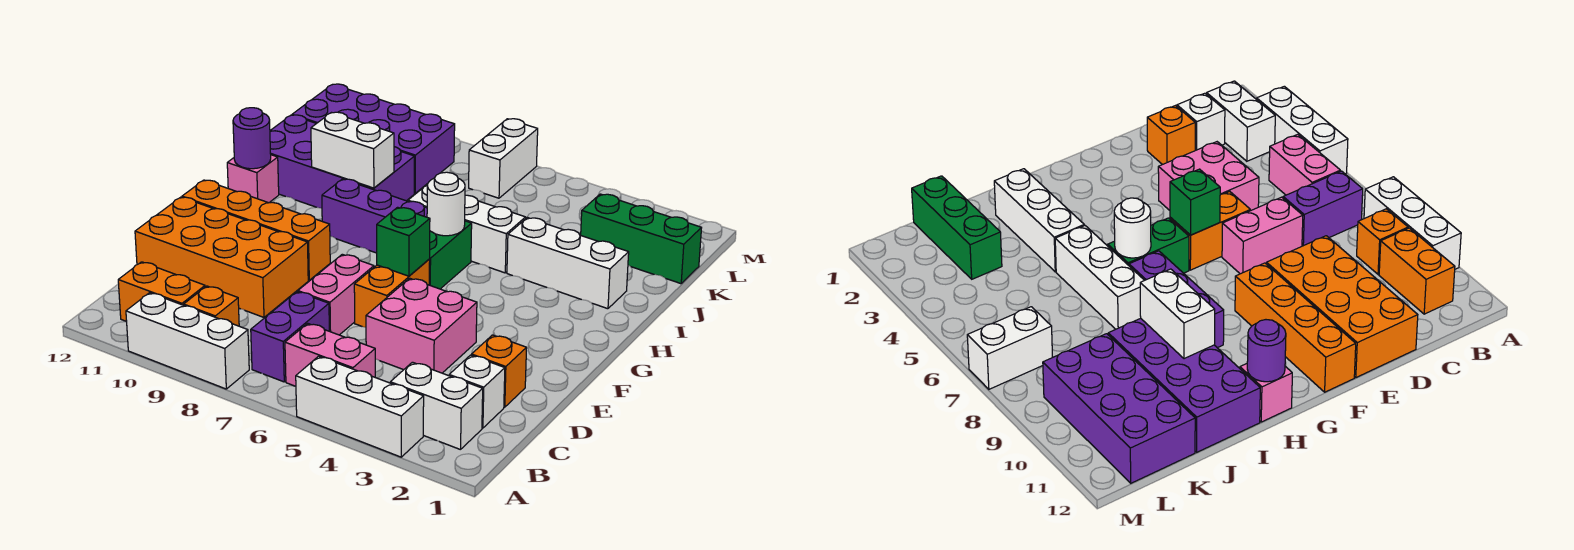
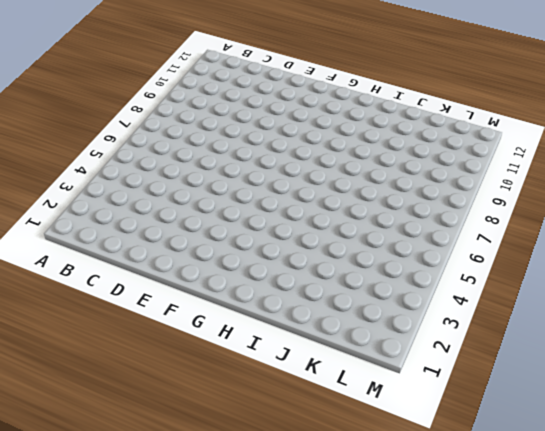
none -> white 1x3 brick [296,356,424,457]
none -> white 1x3 brick [126,293,249,389]
none -> white 1x2 brick [390,362,483,450]

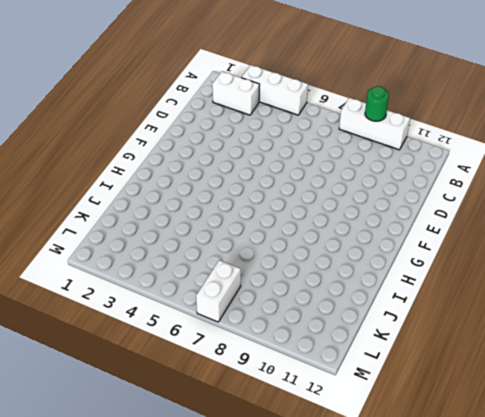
green 1x1 round brick [365,86,389,121] -> none
none -> pink 1x2 brick [285,323,375,386]
none -> purple 1x2 brick [251,292,329,382]
none -> orange 1x1 brick [184,286,239,326]

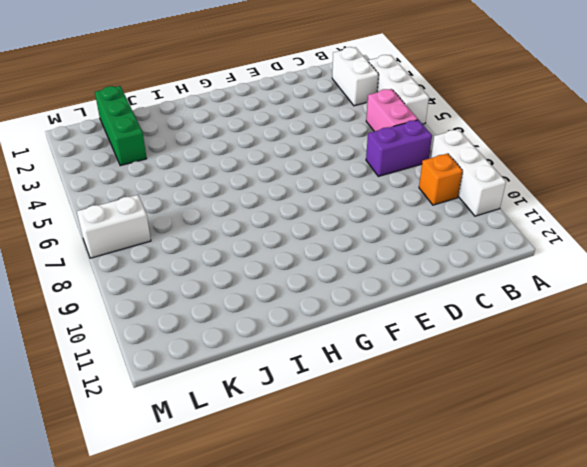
none -> orange 1x2 brick [118,262,205,322]
none -> white 1x1 brick [449,355,505,428]
none -> orange 1x1 brick [472,335,527,407]

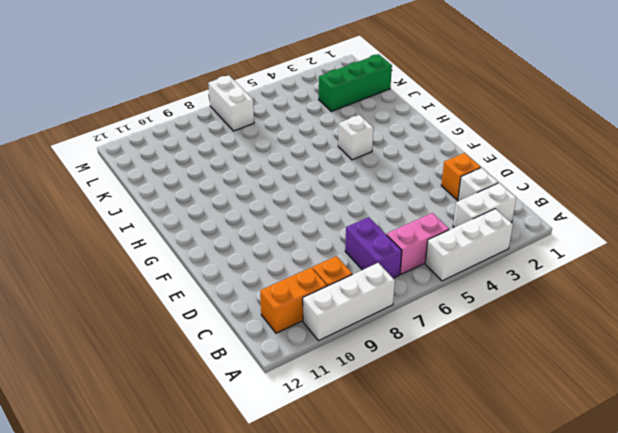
white 1x1 brick [338,115,373,160] -> none
none -> pink 2x2 brick [366,278,477,373]
none -> pink 1x2 brick [298,254,374,335]
none -> orange 2x4 brick [135,197,308,317]

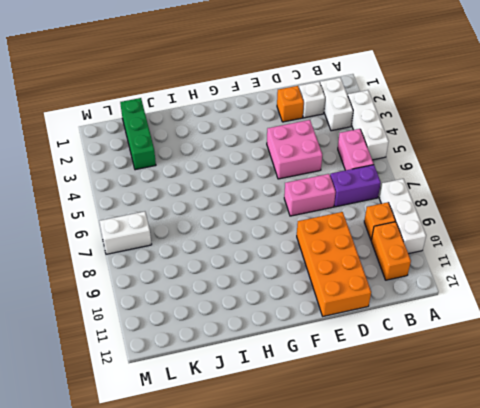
none -> orange 1x2 brick [354,259,430,327]
none -> orange 1x4 brick [182,180,330,280]
none -> green 1x2 brick [429,221,472,289]

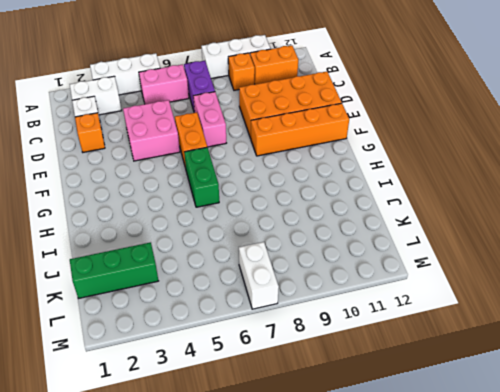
none -> purple 1x3 brick [322,179,427,253]
none -> pink 1x1 brick [227,155,279,203]
none -> white 1x3 brick [507,218,629,309]

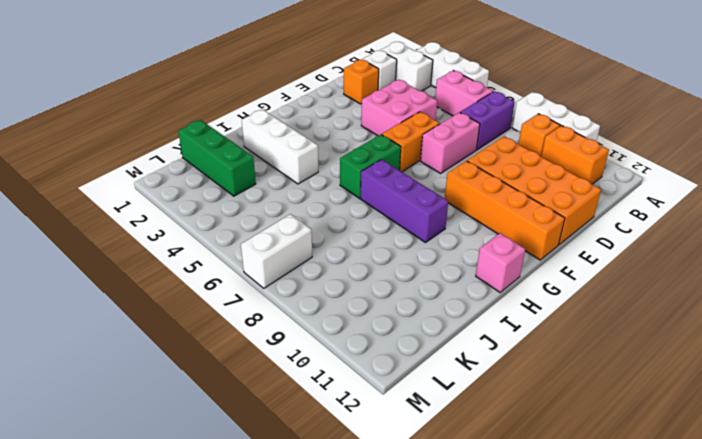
none -> white 1x3 brick [408,184,526,273]
none -> purple 2x4 brick [270,115,414,208]
none -> purple 2x4 brick [292,84,455,193]

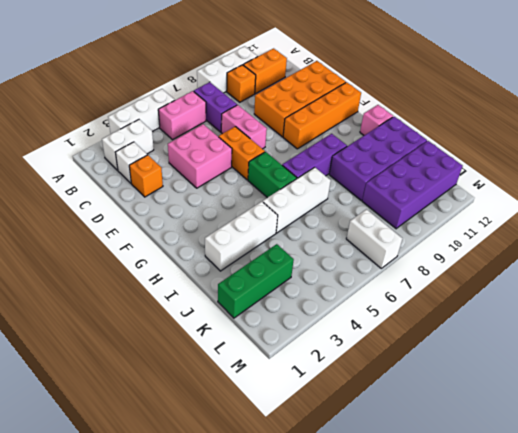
none -> green 1x1 brick [377,207,430,276]
none -> white 1x1 round brick [427,172,465,236]
none -> purple 1x1 round brick [233,108,271,169]

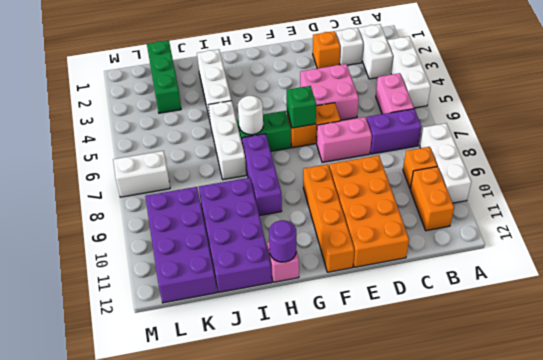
none -> white 1x2 brick [311,112,394,188]

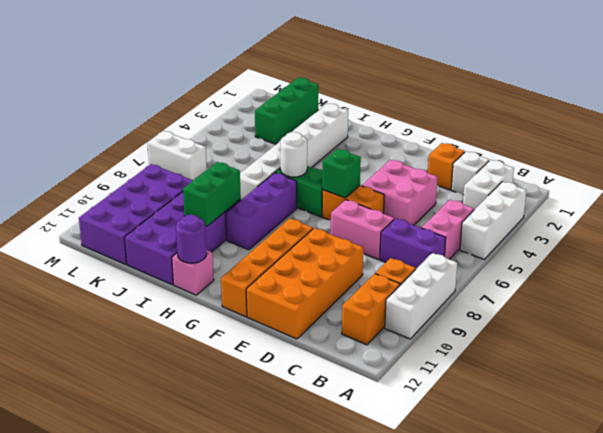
green 1x2 brick [183,162,241,226] -> white 1x2 brick [311,112,394,188]

